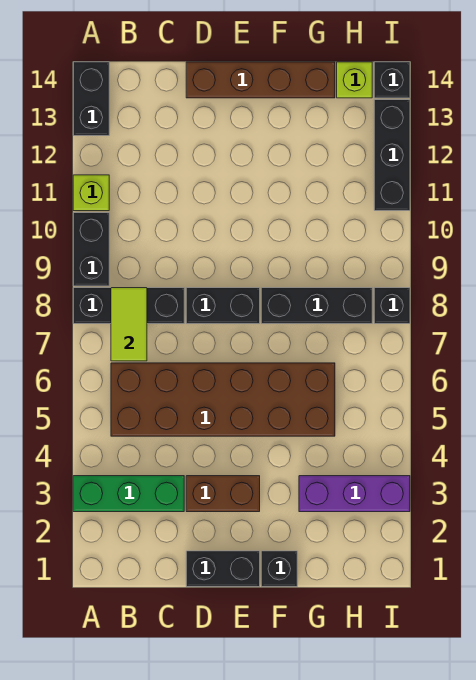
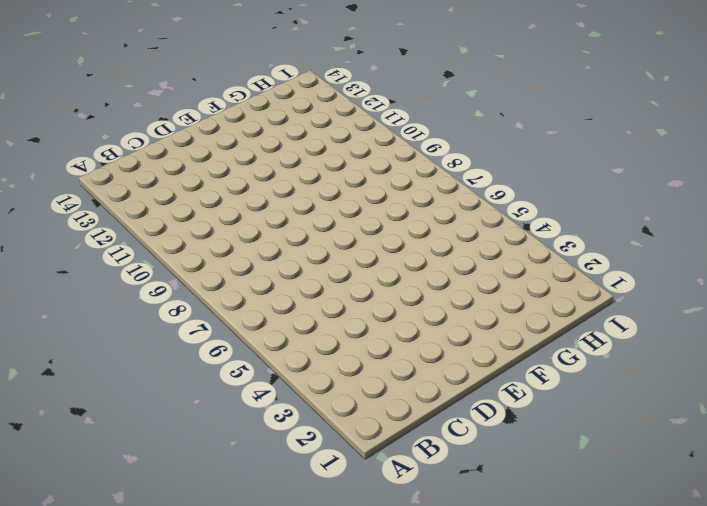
none -> green 1x3 brick [73,476,184,512]
none -> black 1x3 brick [73,288,184,324]
none -> black 1x2 brick [73,213,109,286]

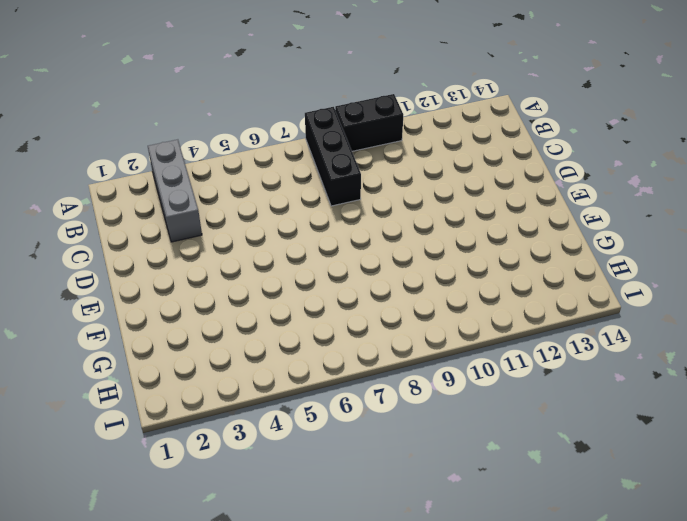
grey 1x3 brick [148,140,202,242] -> green 1x3 brick [73,476,184,512]
none -> lime 1x1 brick [73,175,109,211]
none -> black 1x2 brick [73,62,109,136]
none -> brown 2x6 brick [111,363,335,436]

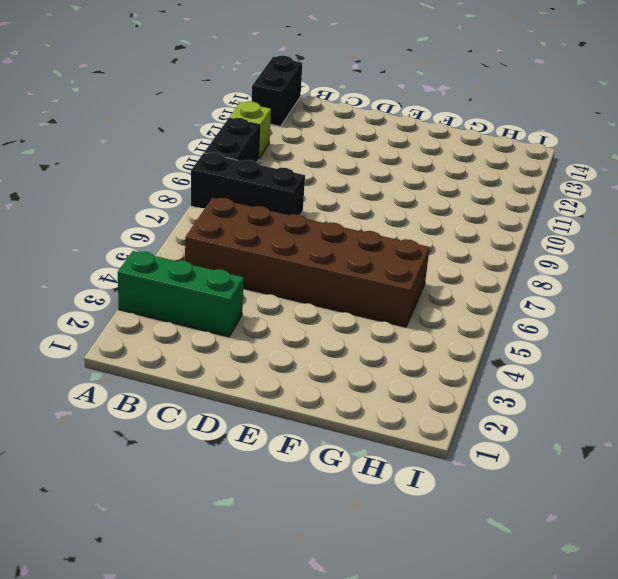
none -> black 1x2 brick [186,551,260,587]
none -> brown 1x2 brick [186,476,260,512]
none -> black 1x2 brick [186,288,260,324]

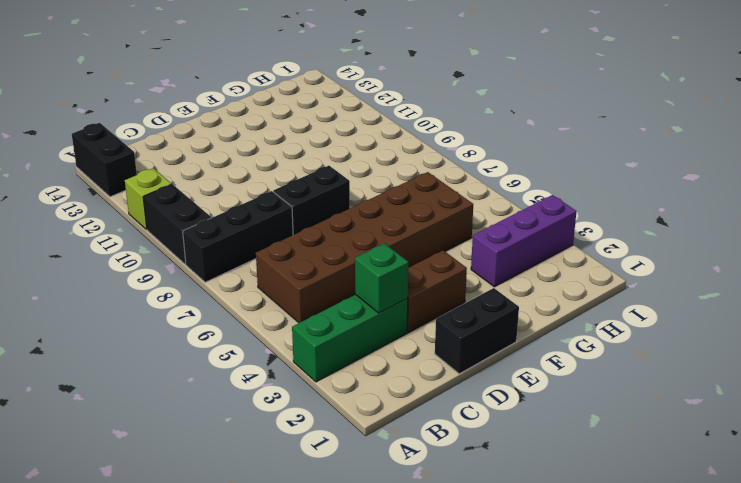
green 1x1 brick [355,243,409,313] -> none
none -> brown 1x4 brick [186,62,335,98]
none -> black 1x1 brick [261,551,297,587]
none -> black 1x3 brick [261,288,372,324]

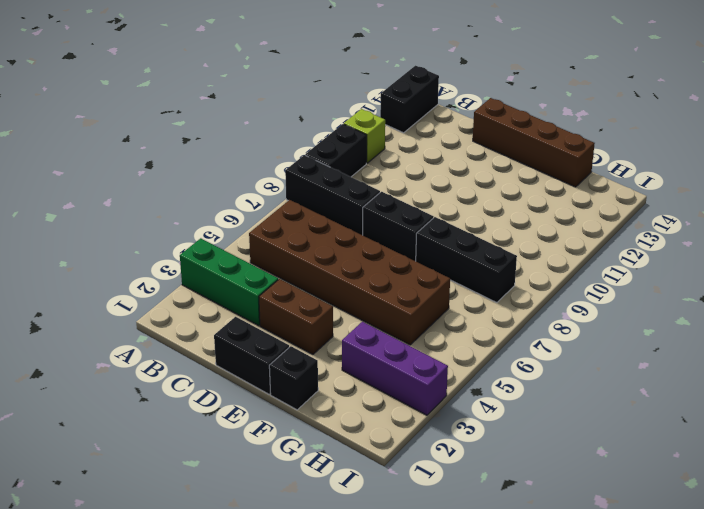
none -> lime 1x1 brick [337,62,372,98]
none -> black 1x1 brick [374,288,410,324]
none -> black 1x3 brick [374,100,410,211]

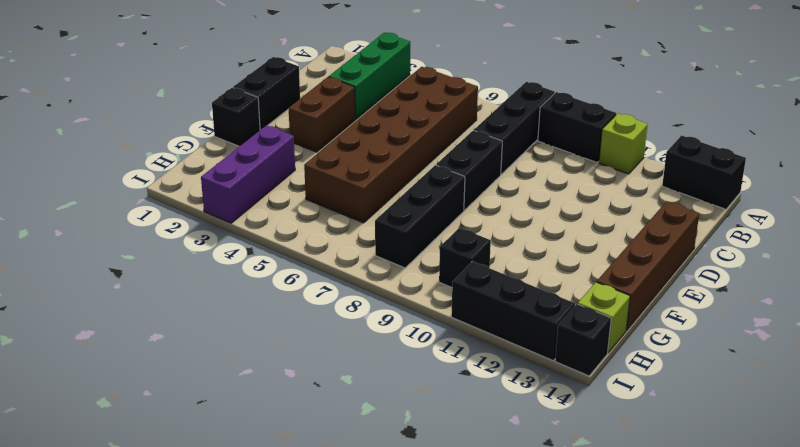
black 1x1 brick [439,228,491,287] -> black 1x1 brick moved to [374,288,410,324]
none -> lime 1x2 tile [111,288,147,361]

